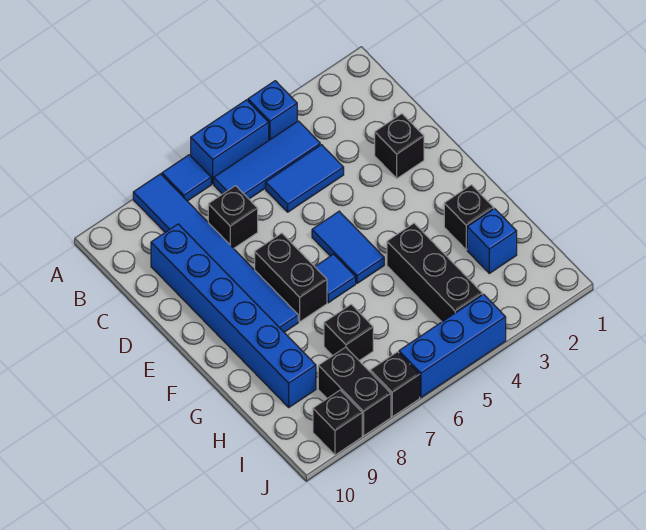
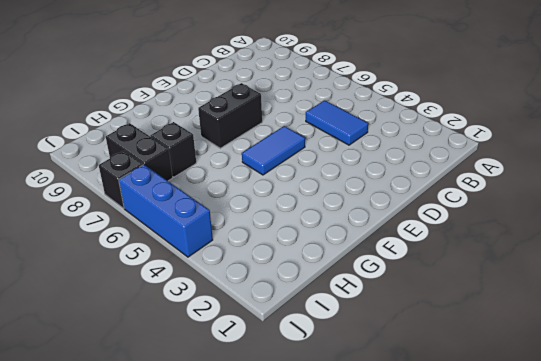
black 1x2 brick [106,123,173,181] -> black 1x2 brick turned to [318,347,391,436]
none -> blue 1x1 brick [248,81,297,140]
none -> blue 1x2 brick [191,100,269,184]
none -> blue 1x1 tile [162,155,211,201]

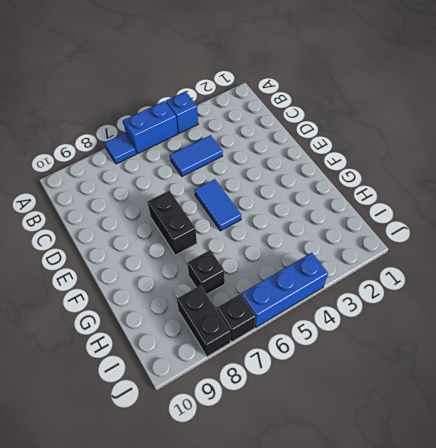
none -> blue 1x6 tile [133,174,298,332]
none -> blue 1x3 tile [214,121,320,199]
none -> black 1x1 brick [208,186,258,248]

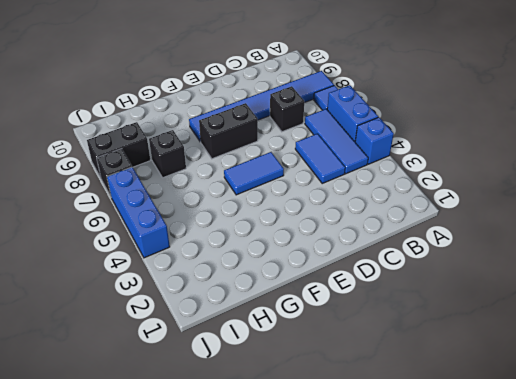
none -> blue 1x6 brick [151,224,316,407]
none -> black 1x1 brick [375,114,424,178]
none -> blue 1x1 tile [315,254,356,303]

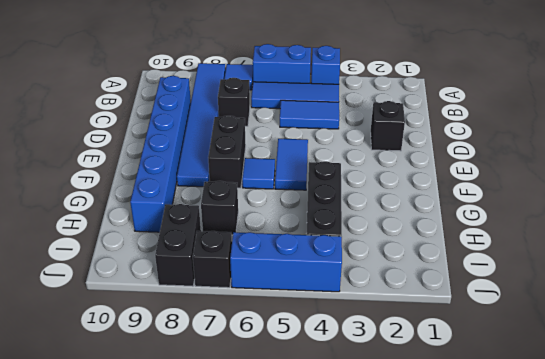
none -> black 1x1 brick [444,185,494,250]
none -> blue 1x1 brick [467,209,517,273]
none -> black 1x1 brick [313,390,362,455]

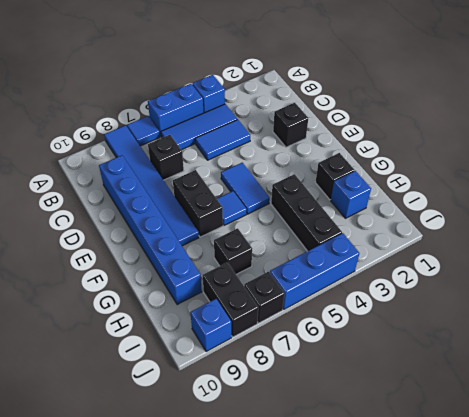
blue 1x1 brick [190,299,231,352] -> black 1x1 brick [313,390,362,455]

